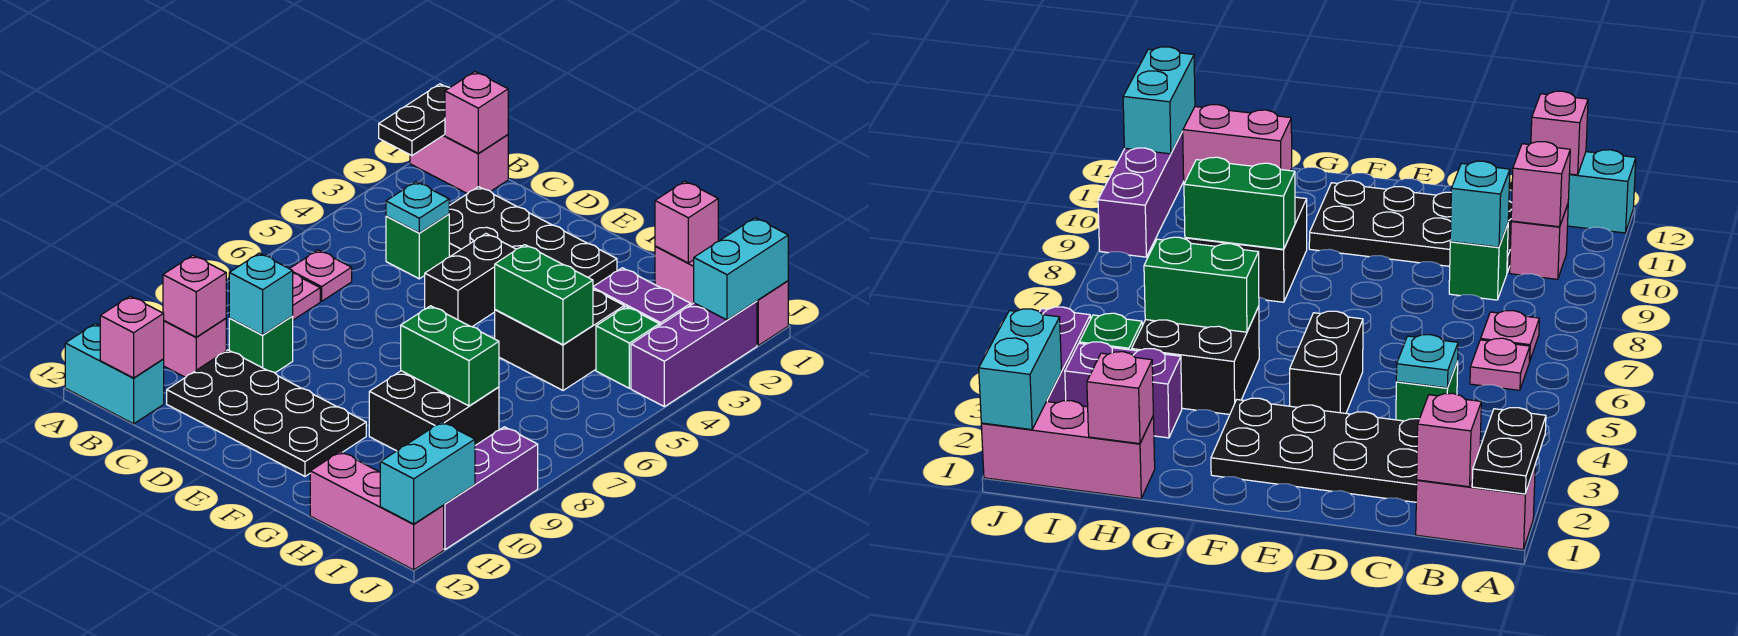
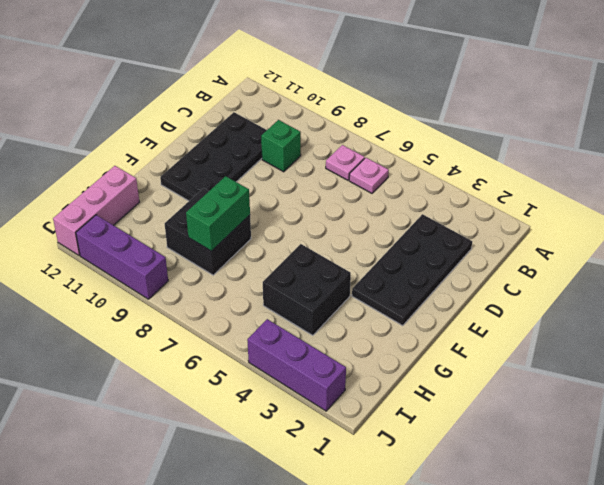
none -> pink 1x2 brick [410,135,508,194]
none -> cyan 1x2 brick [65,324,164,424]
none -> pink 1x1 brick [164,318,226,377]

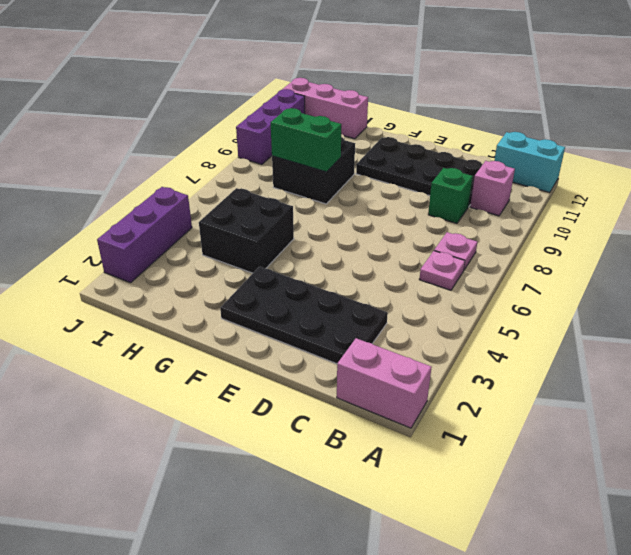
none -> green 1x1 brick [386,214,449,279]
none -> black 1x2 brick [425,234,516,327]
none -> pink 1x3 brick [655,246,788,345]

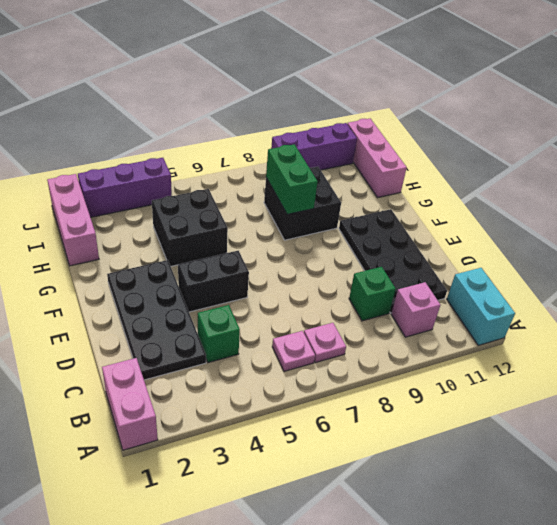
none -> purple 1x2 brick [593,268,691,325]
none -> green 1x1 brick [596,307,659,388]
none -> black 1x2 plate [379,84,449,156]

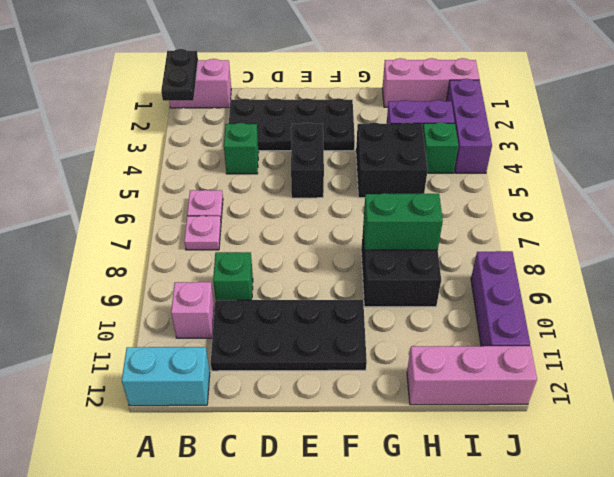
none -> pink 1x1 brick [445,72,508,154]
none -> pink 1x1 brick [163,255,226,337]
none -> pink 1x1 brick [100,296,164,378]

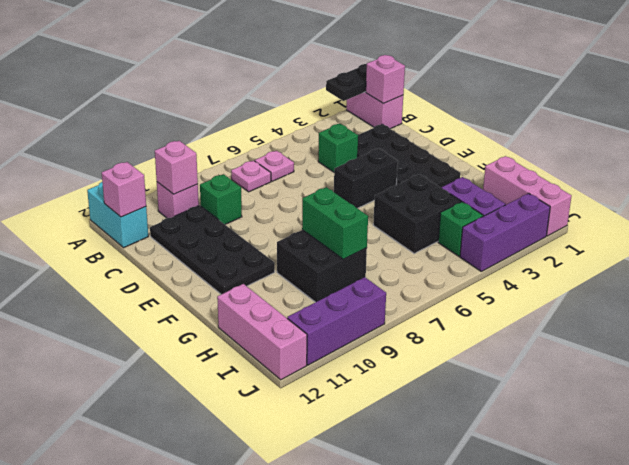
none -> cyan 1x1 plate [386,182,449,233]
none -> cyan 1x1 brick [229,253,293,335]
none -> green 1x2 brick [495,245,593,345]

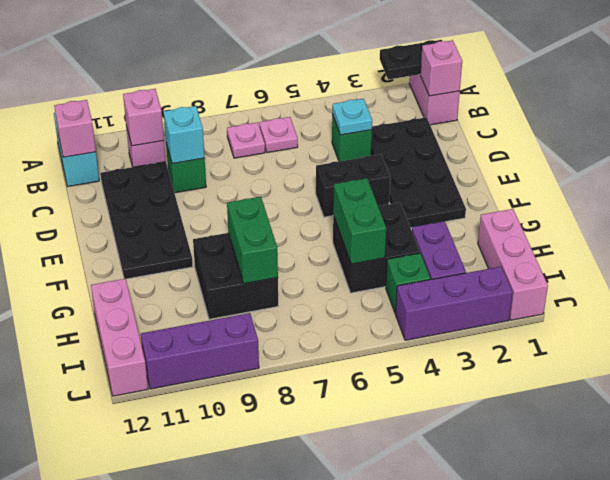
none -> pink 1x1 brick [655,181,718,263]
none -> cyan 1x2 brick [694,218,788,320]
none -> cyan 1x2 brick [380,422,475,524]

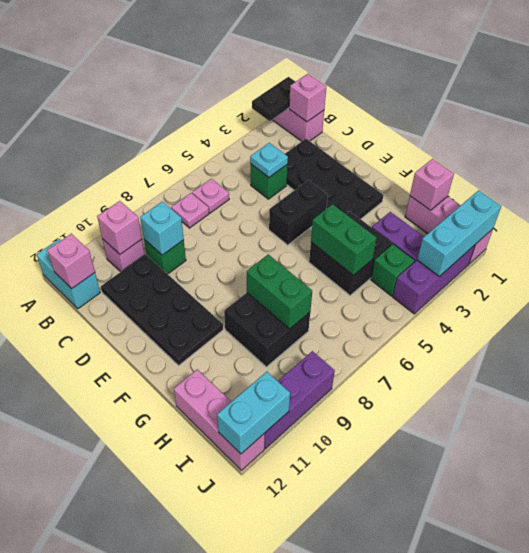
cyan 1x3 brick [417,190,501,276] -> cyan 1x2 brick [694,218,788,320]

